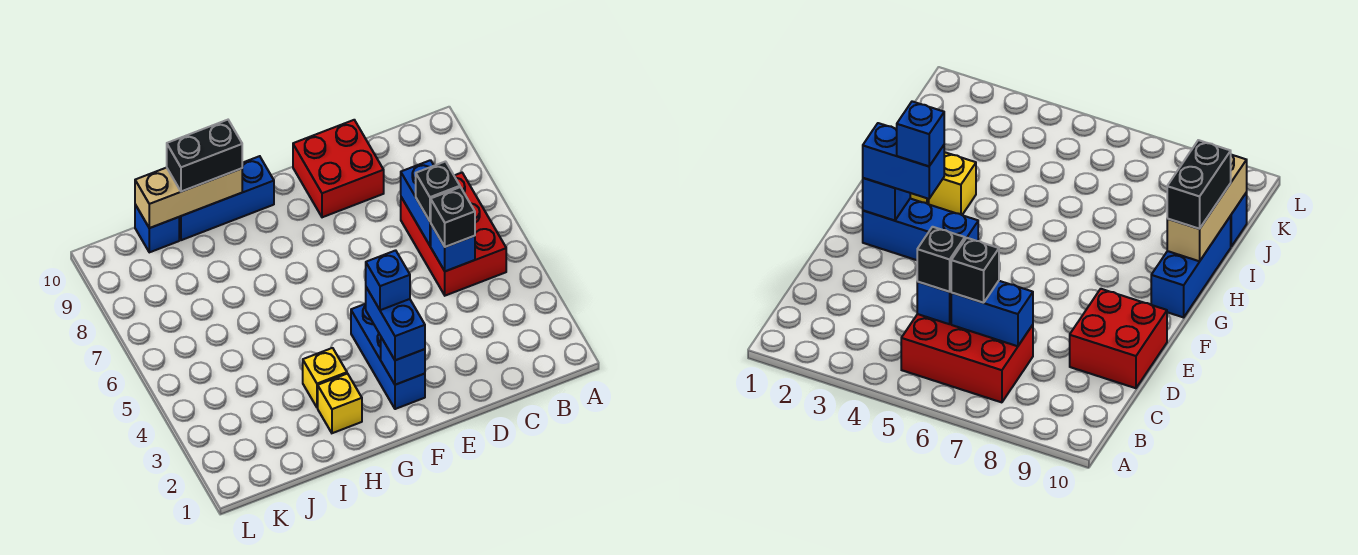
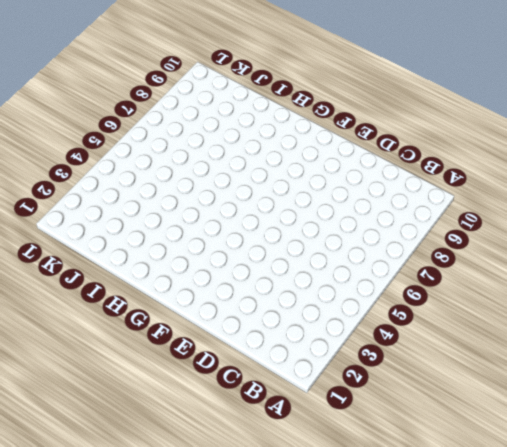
none -> red 2x3 brick [401,173,506,296]
none -> red 2x2 brick [293,120,384,217]
none -> blue 1x3 brick [351,304,425,409]

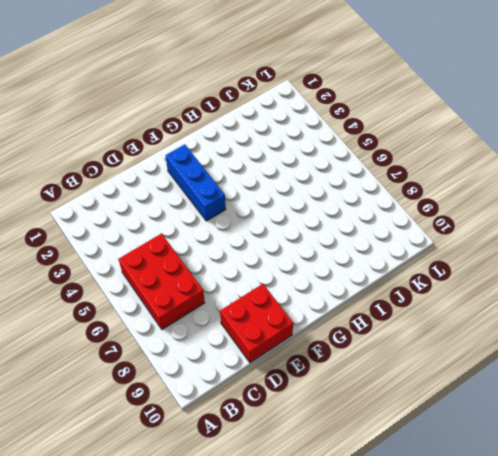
none -> blue 1x3 brick [179,156,274,240]
none -> yellow 1x1 brick [318,374,362,433]
none -> yellow 1x1 brick [303,348,347,408]

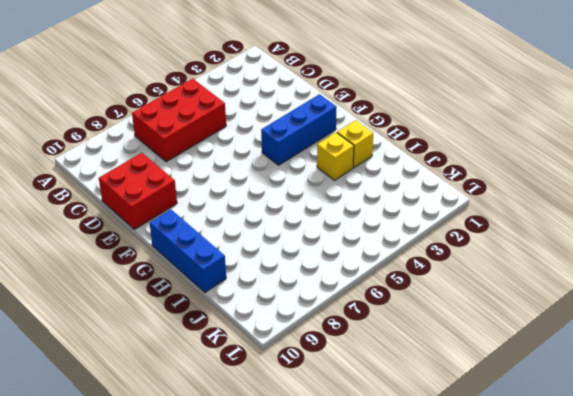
none -> blue 1x1 brick [135,205,179,252]
none -> blue 1x1 brick [431,224,475,271]
none -> blue 1x2 brick [401,160,434,246]

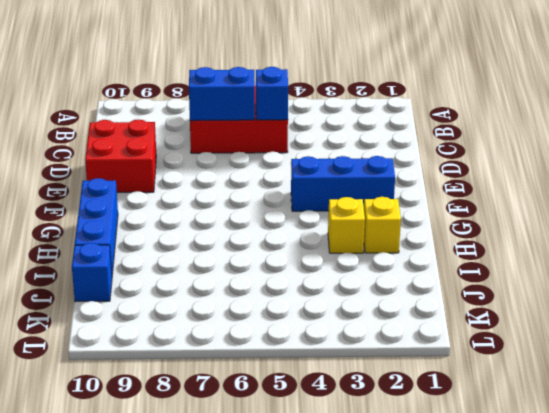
none -> blue 1x1 brick [381,338,425,385]
none -> tan 1x3 brick [135,168,242,228]
none -> black 1x1 brick [431,187,475,247]

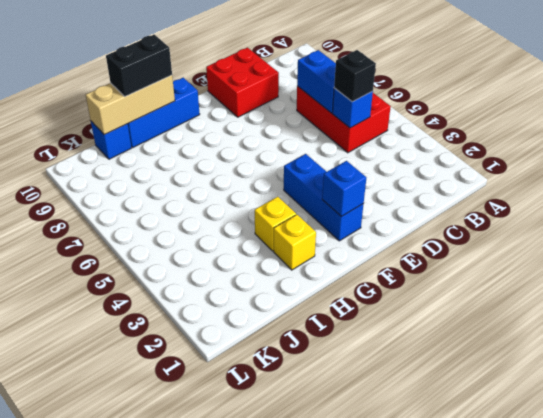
none -> black 1x1 brick [416,162,460,221]
none -> blue 1x2 brick [366,287,425,360]
none -> blue 1x1 brick [366,250,410,310]

